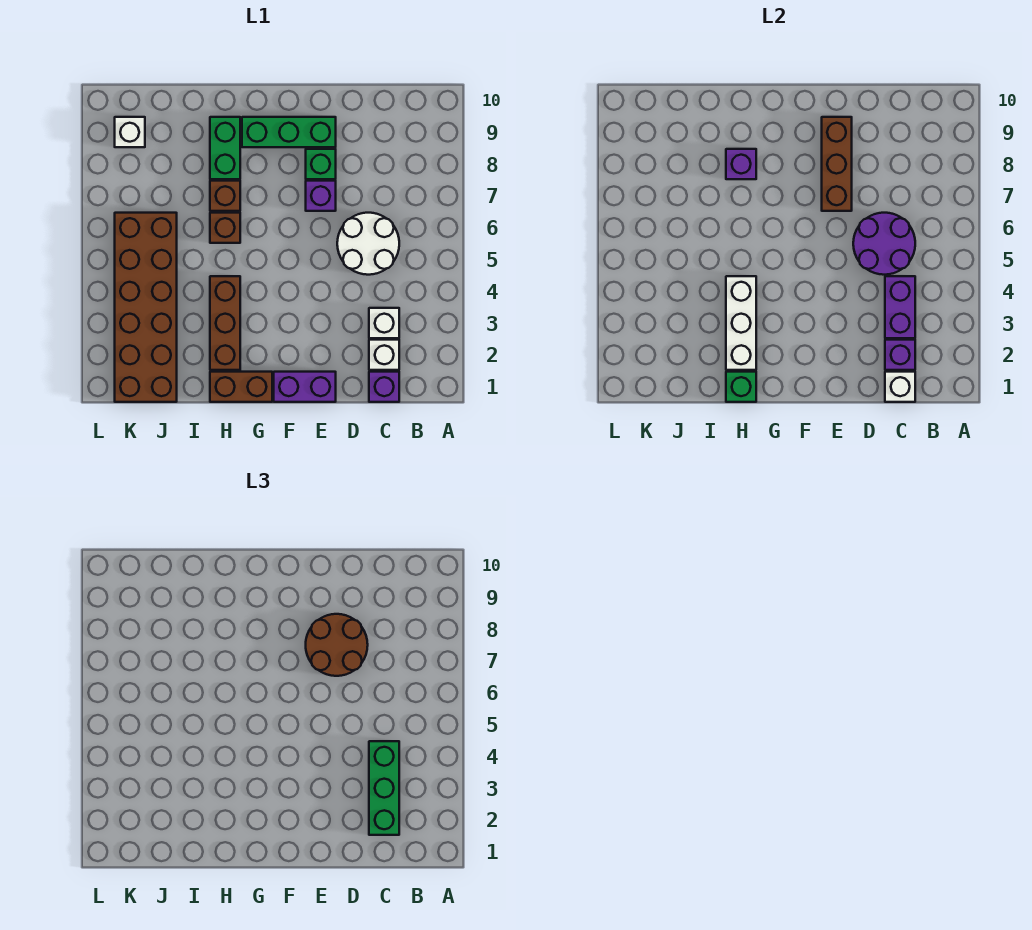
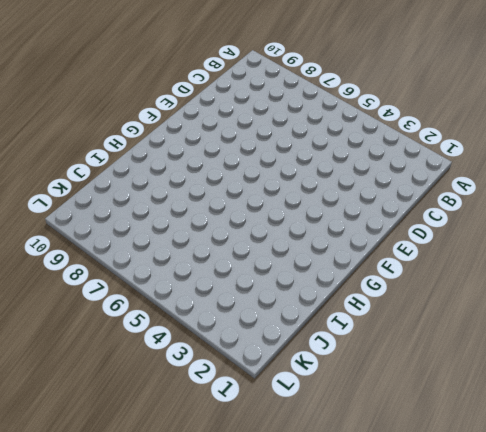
none -> purple 1x1 brick [369,372,399,402]
none -> white 1x1 brick [369,340,399,370]
none -> white 1x1 brick [369,308,399,338]

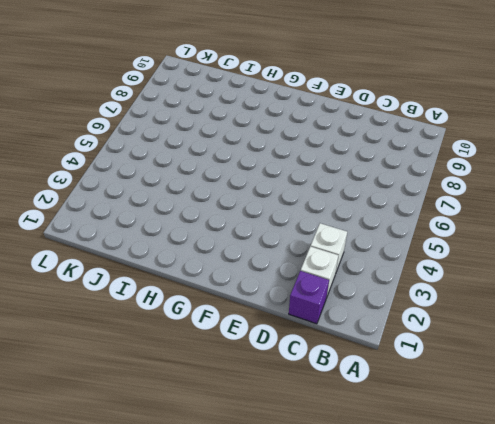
none -> white 2x2 round brick [337,213,399,275]
none -> purple 1x2 brick [274,372,336,402]
none -> purple 1x1 brick [306,181,336,211]

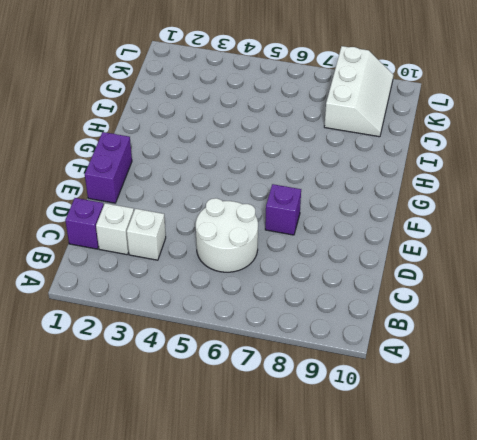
white 2x3 slope [324,46,393,137] -> white 1x1 brick [115,117,145,147]
none -> green 1x1 brick [306,149,336,179]
none -> green 1x3 brick [242,117,336,147]
none -> brown 1x2 brick [210,372,272,402]

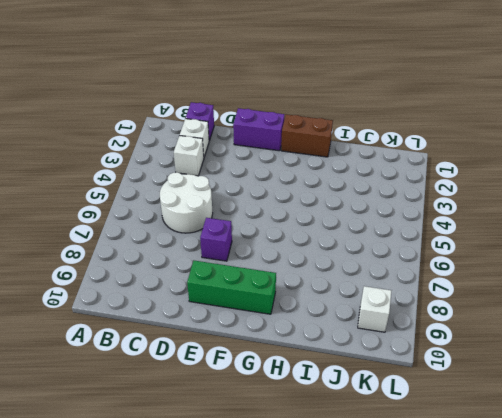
none -> green 1x1 brick [306,149,336,179]
none -> brown 1x3 brick [210,276,240,370]
none -> brown 1x1 brick [210,213,240,243]

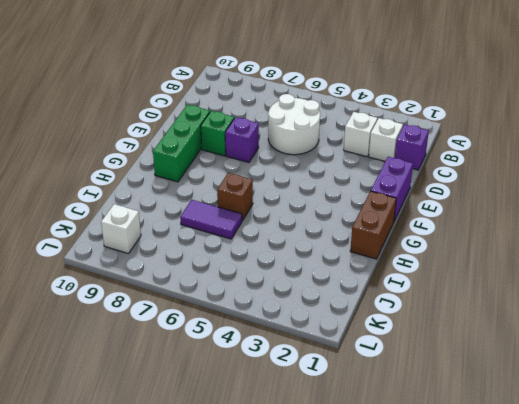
purple 1x2 tile [180,200,242,239] -> none
none -> brown 1x3 brick [210,276,240,370]
none -> brown 1x1 brick [210,181,240,211]
none -> green 1x2 brick [210,117,240,179]

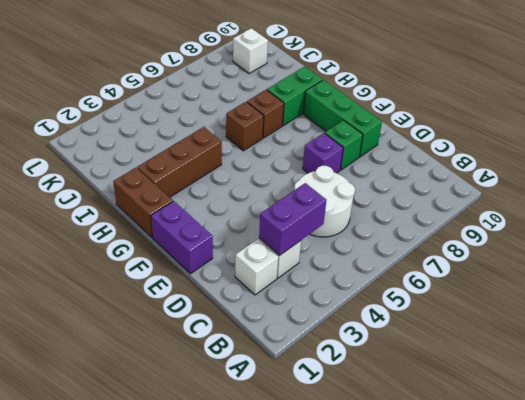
none -> purple 1x1 brick [369,372,399,402]
none -> brown 2x6 brick [115,213,177,402]
none -> white 1x1 brick [885,372,915,402]

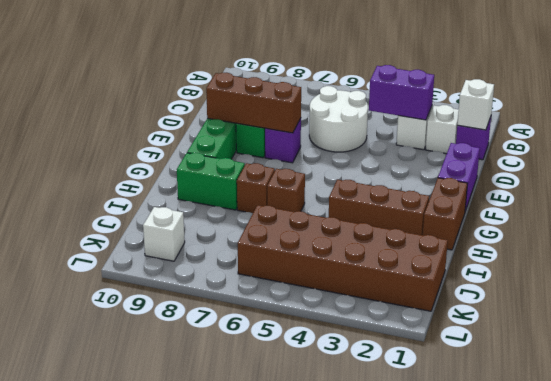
none -> purple 1x1 brick [885,340,915,370]
none -> purple 2x2 round brick [853,213,915,275]
none -> green 1x1 brick [726,372,756,402]

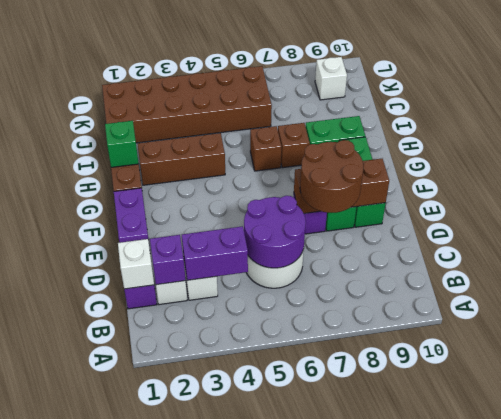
none -> white 1x3 brick [726,276,756,370]
none -> purple 1x1 brick [726,149,756,179]
none -> green 1x3 brick [369,741,399,835]

